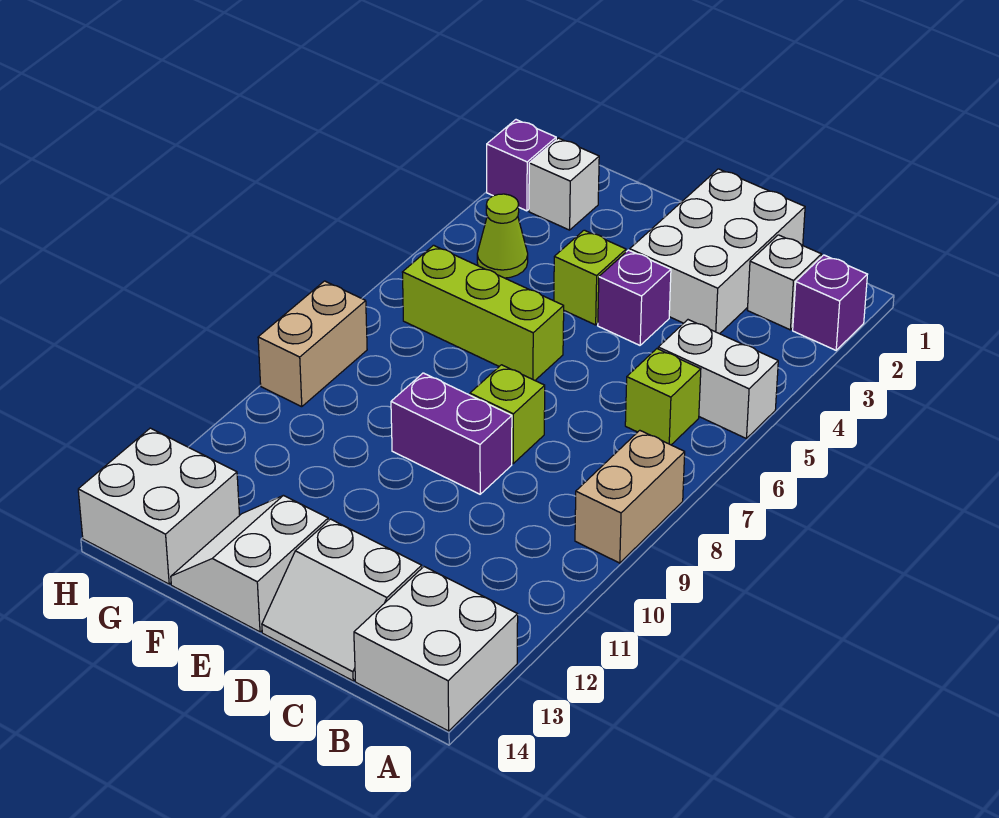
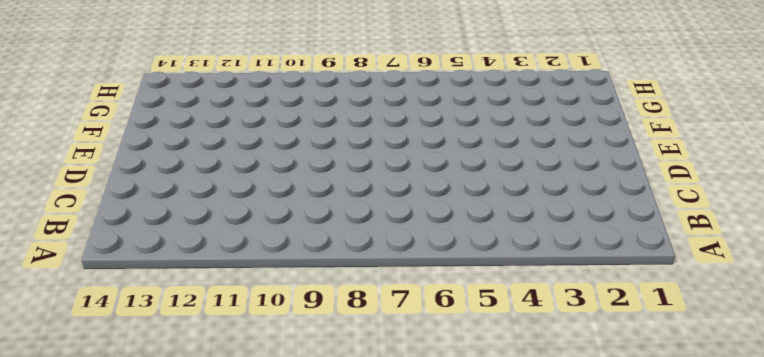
none -> purple 1x1 brick [793,255,867,350]
none -> white 1x2 brick [658,320,778,439]
none -> tan 1x2 brick [575,430,685,563]

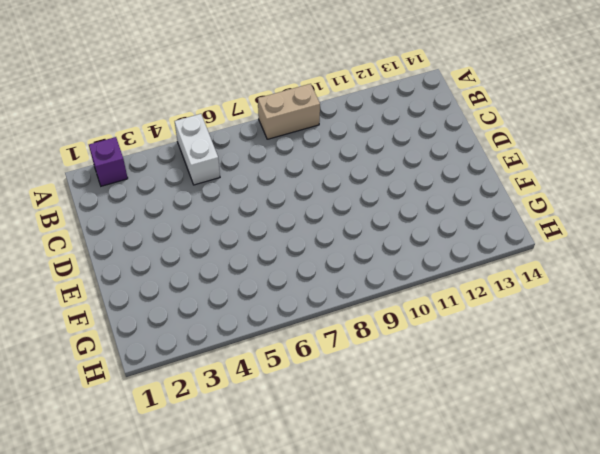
none -> white 2x2 brick [354,567,518,731]
none -> white 1x1 brick [748,235,821,330]
none -> lime 1x1 brick [625,349,701,445]

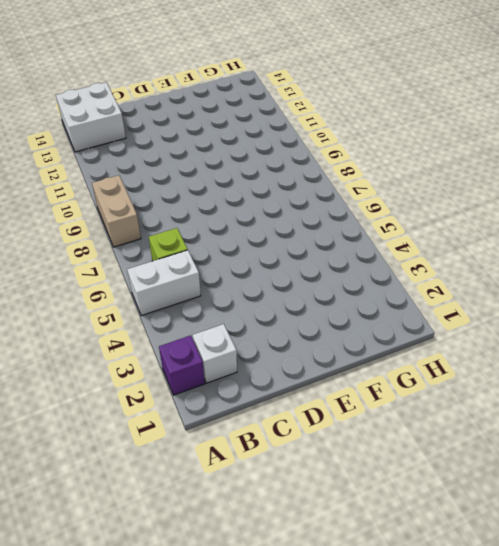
none -> white 2x3 brick [630,169,805,334]
none -> white 2x2 slope [262,519,422,681]
none -> purple 1x1 brick [598,250,671,345]

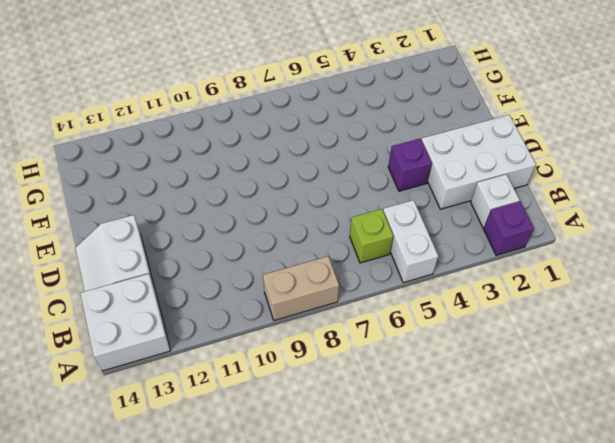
none -> lime 1x1 brick [470,365,545,463]
none -> purple 1x2 brick [391,373,512,494]
none -> lime 1x1 brick [554,230,626,325]

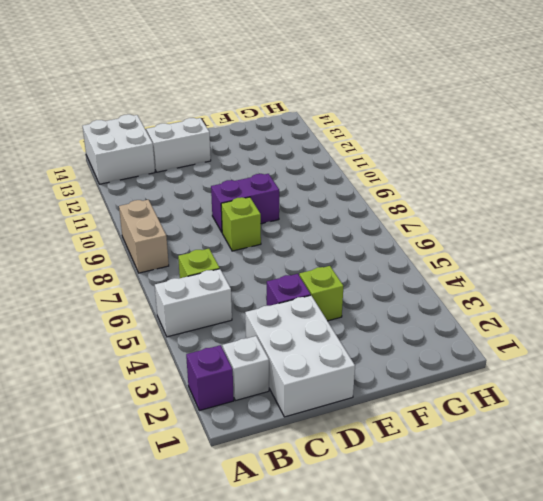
none -> lime 1x3 brick [402,245,564,380]
none -> white 2x2 slope [171,495,328,632]
none -> white 1x1 brick [529,138,599,230]

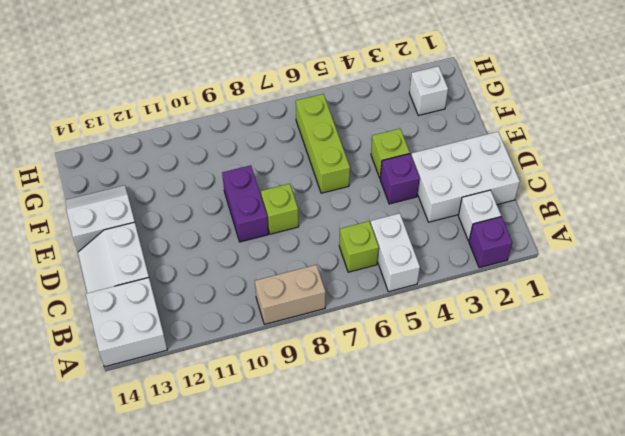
none -> lime 1x1 cone [477,194,528,278]
none -> white 2x2 brick [78,428,240,584]
none -> purple 1x1 brick [487,120,556,211]

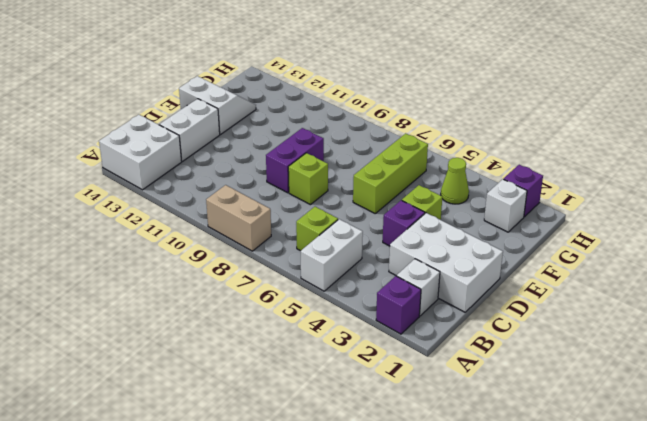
none -> white 2x2 brick [78,428,240,584]
none -> tan 1x2 brick [258,281,367,407]

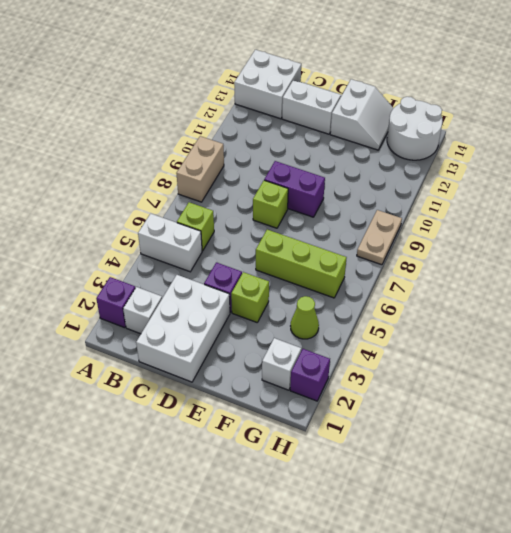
white 2x2 round brick [387,97,442,160] -> white 2x2 brick [78,428,240,584]
tan 1x2 plate [357,210,402,265] -> tan 1x2 brick [258,281,367,407]

